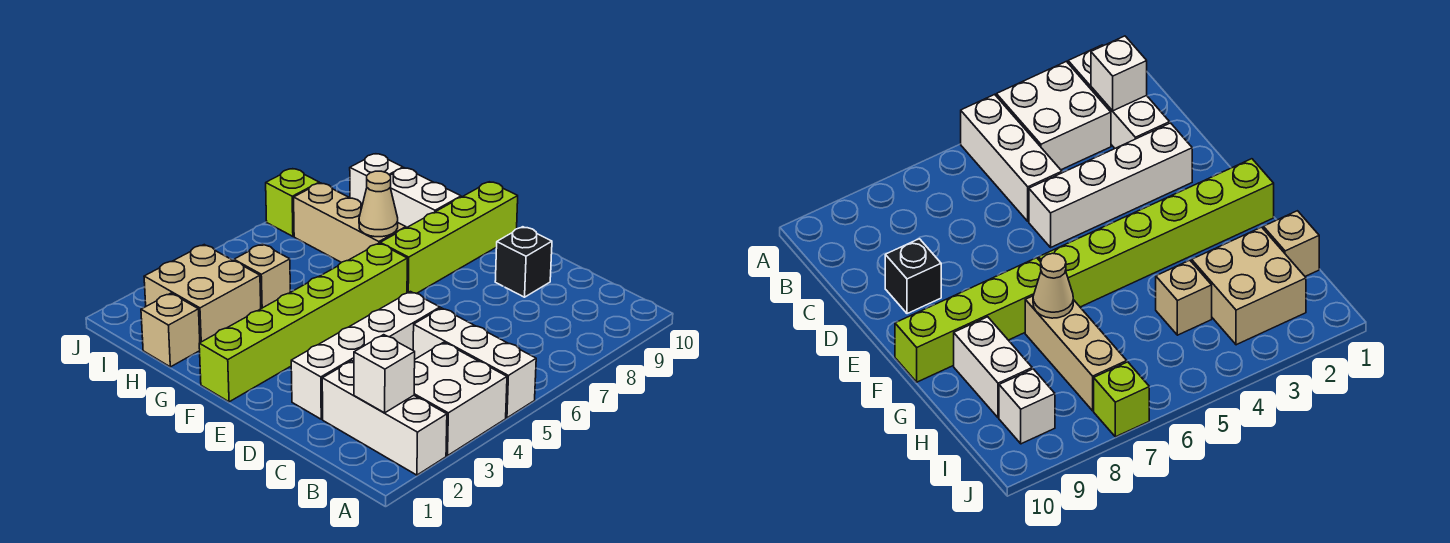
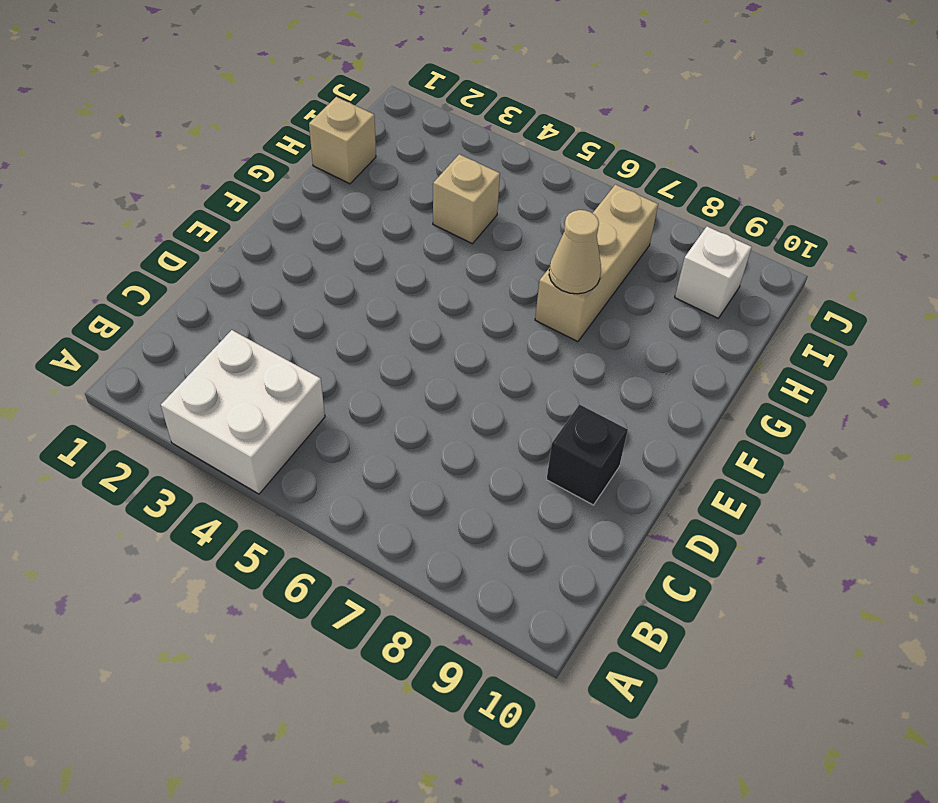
none -> white 1x3 brick [322,361,447,475]
none -> white 1x3 brick [413,308,536,418]
none -> white 1x4 brick [291,292,440,419]

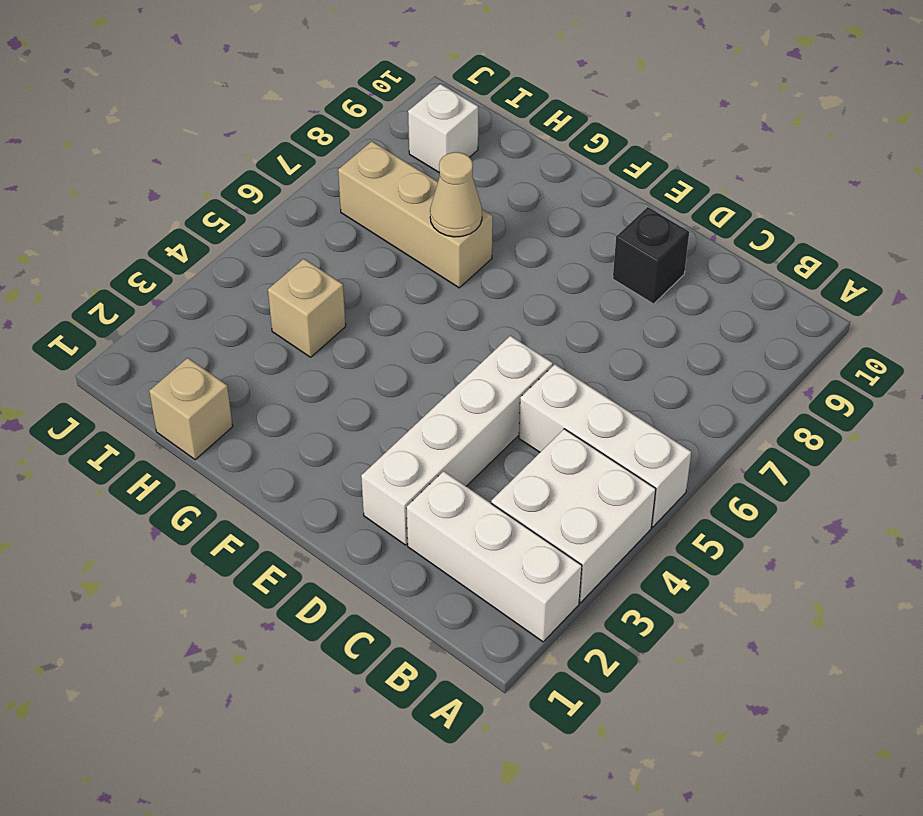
none -> lime 1x6 brick [199,243,407,402]
none -> lime 1x4 brick [380,182,518,294]
none -> white 1x2 brick [390,168,461,228]

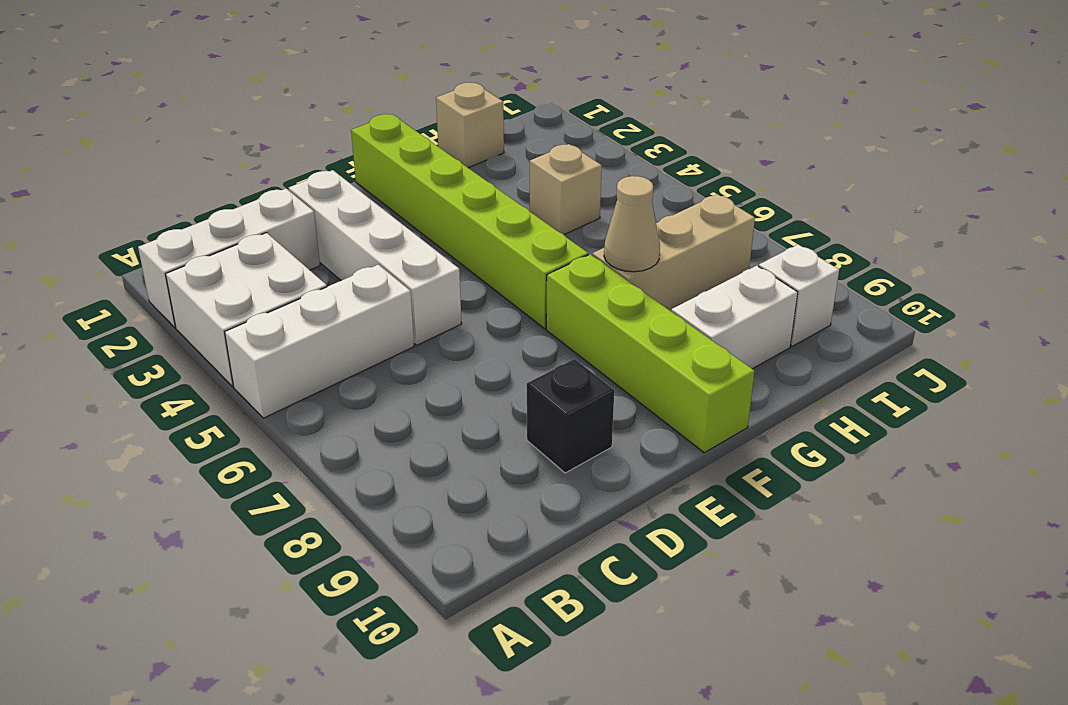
none -> tan 2x2 brick [144,245,261,343]
none -> lime 1x1 brick [266,169,319,236]
none -> white 1x1 brick [354,335,415,413]

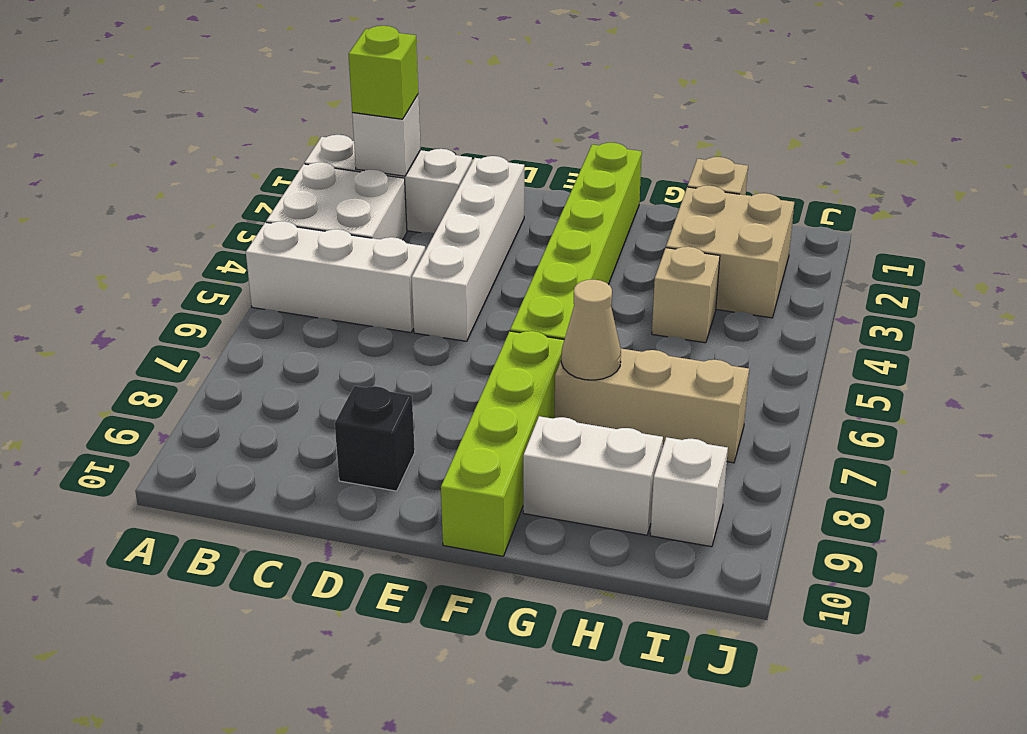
lime 1x1 brick [349,26,418,119] -> lime 1x1 brick moved to [266,169,319,236]

